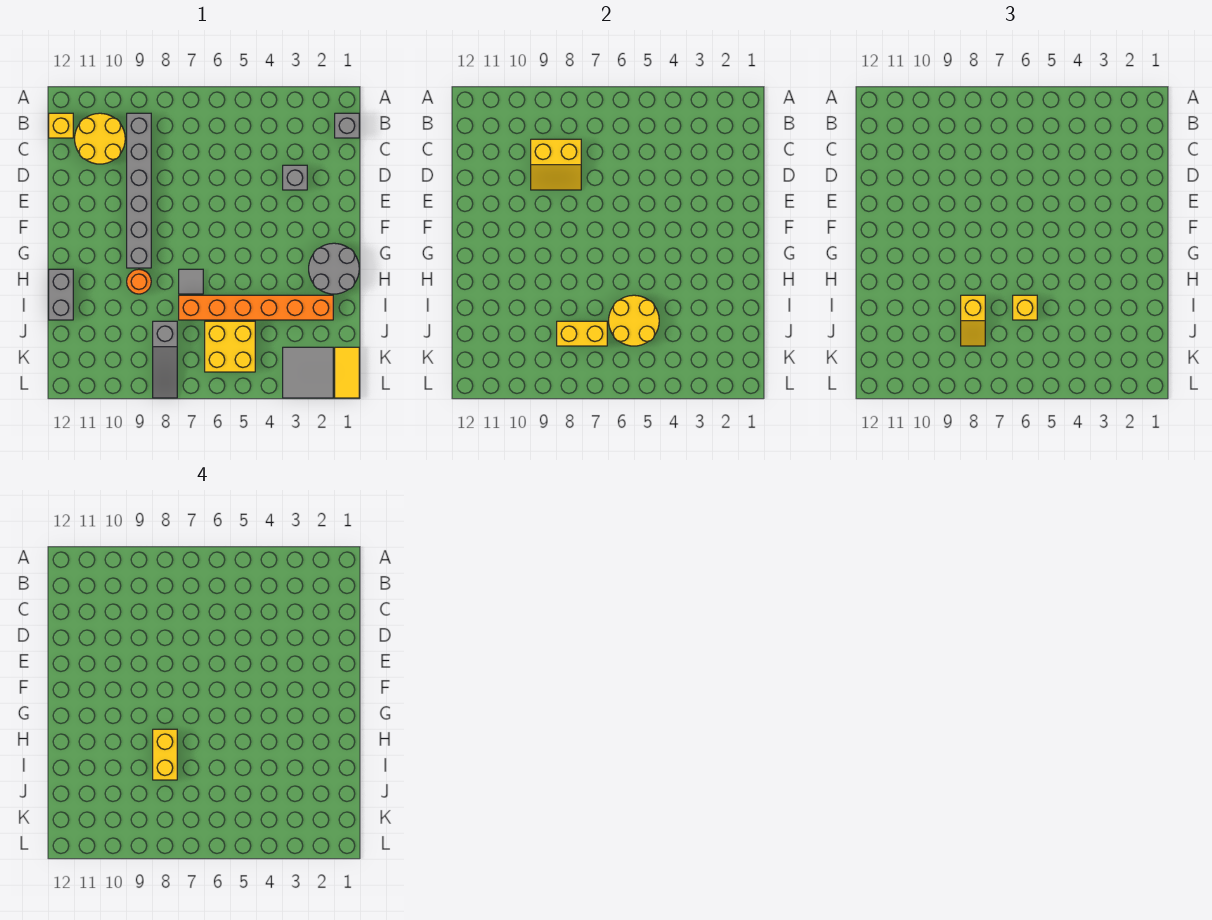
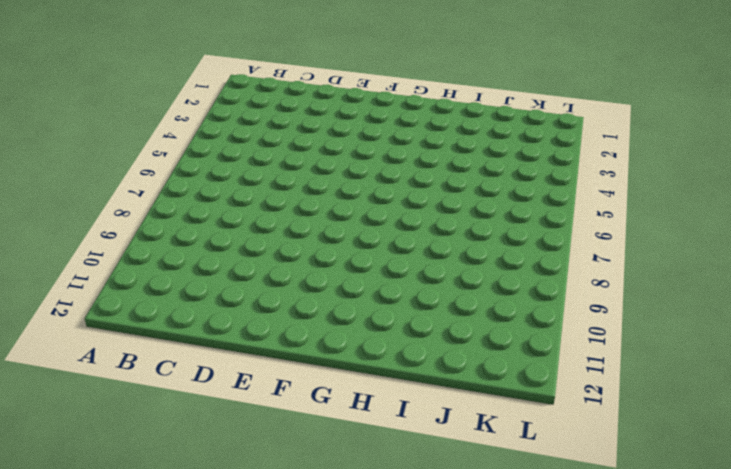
none -> grey 1x1 brick [335,113,359,138]
none -> grey 1x6 brick [127,113,151,268]
none -> yellow 2x2 round brick [75,113,125,164]

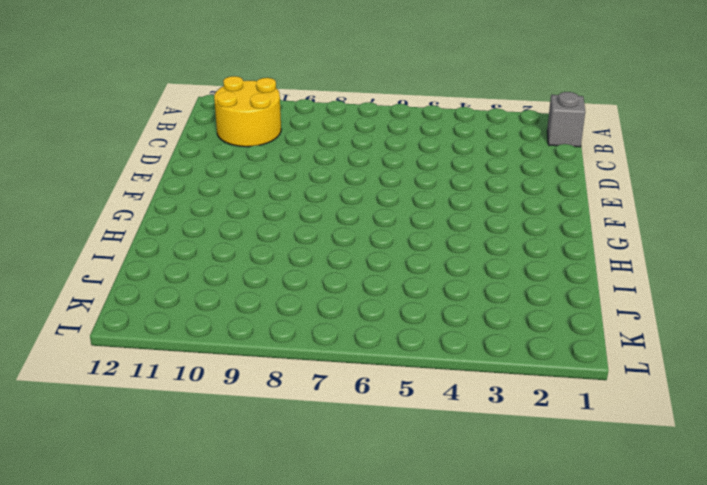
none -> grey 1x6 brick [127,113,151,268]
none -> yellow 1x1 brick [49,113,73,138]
none -> grey 1x1 brick [283,165,307,190]

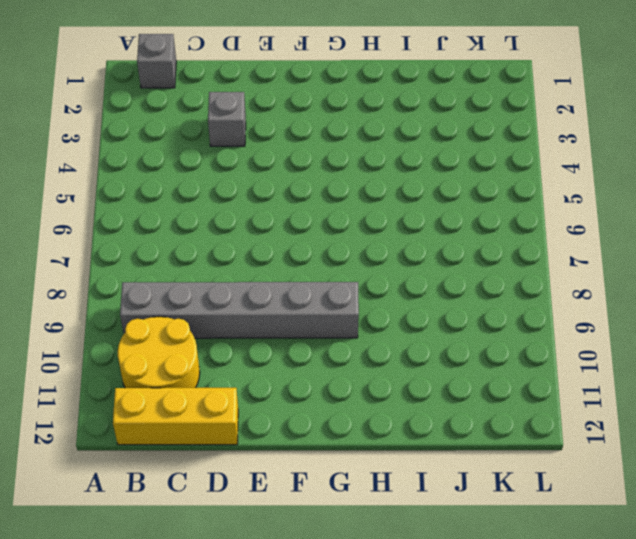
yellow 1x3 brick [113,388,238,445] -> yellow 1x1 brick [49,113,73,138]
none -> grey 2x2 round brick [309,243,359,294]
none -> grey 1x1 tile [179,269,203,294]
none -> orange 1x1 round brick [127,269,151,294]

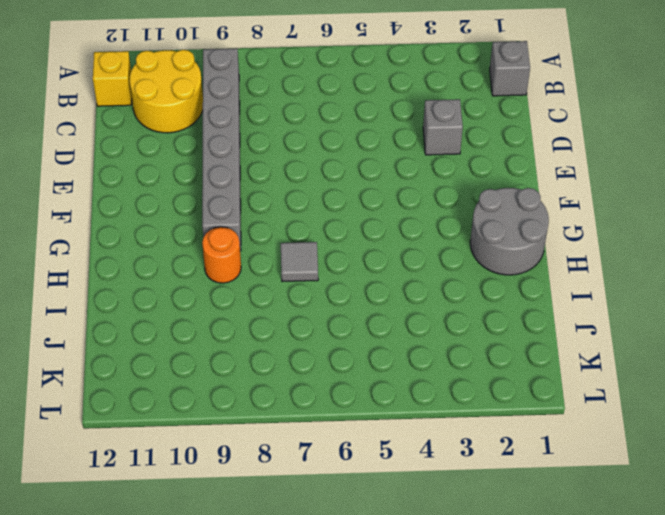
none -> grey 1x2 brick [49,269,73,320]
none -> orange 1x6 brick [179,295,333,320]
none -> yellow 2x2 brick [205,321,255,372]

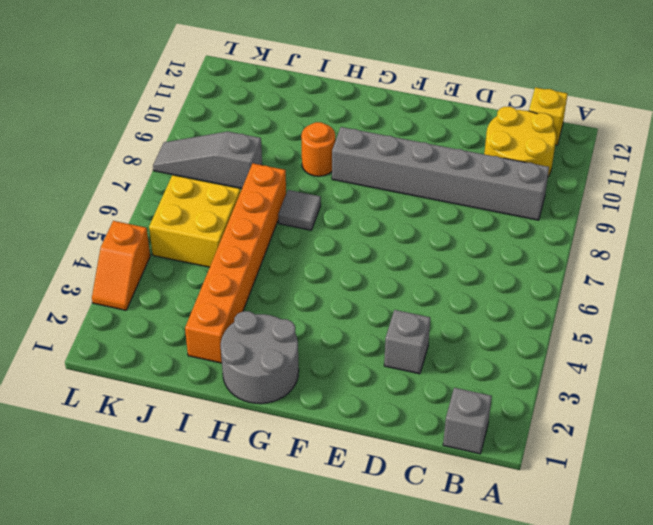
orange 1x2 slope [92,221,150,310] -> grey 2x2 tile [283,347,333,398]
none -> grey 1x2 brick [49,269,73,320]
none -> yellow 1x2 tile [335,347,359,398]
none -> yellow 2x2 slope [531,139,581,190]

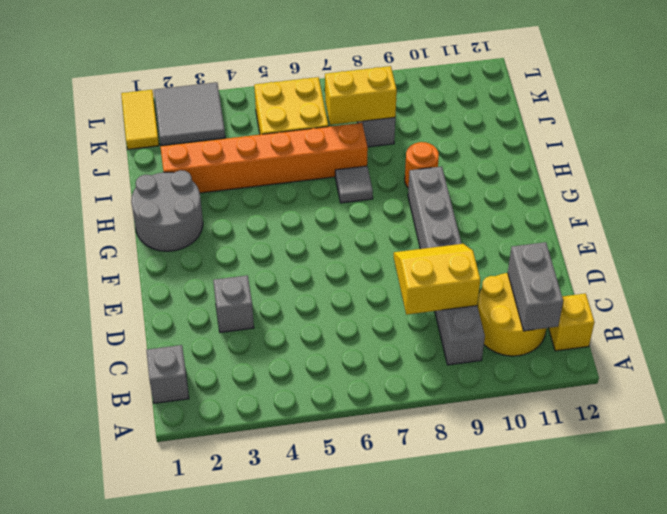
grey 1x2 brick [508,242,563,331] -> grey 1x2 brick moved to [49,269,73,320]
none -> yellow 2x2 round brick [609,295,659,346]
none -> yellow 1x1 brick [1013,295,1037,320]
none -> yellow 1x2 slope [961,295,985,346]

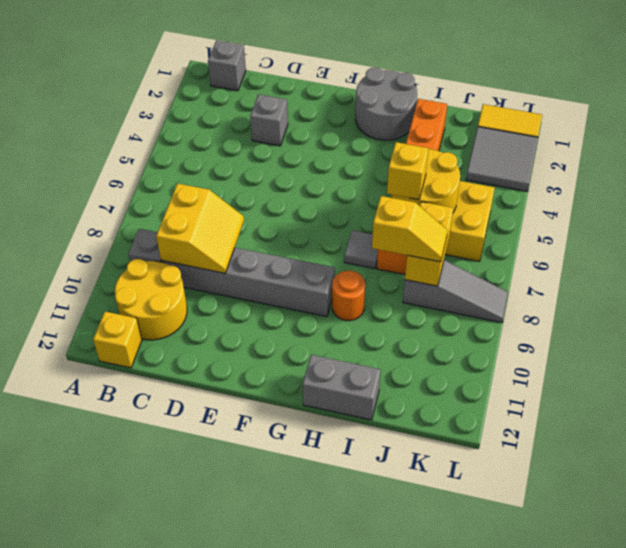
none -> yellow 1x2 brick [153,729,177,780]

